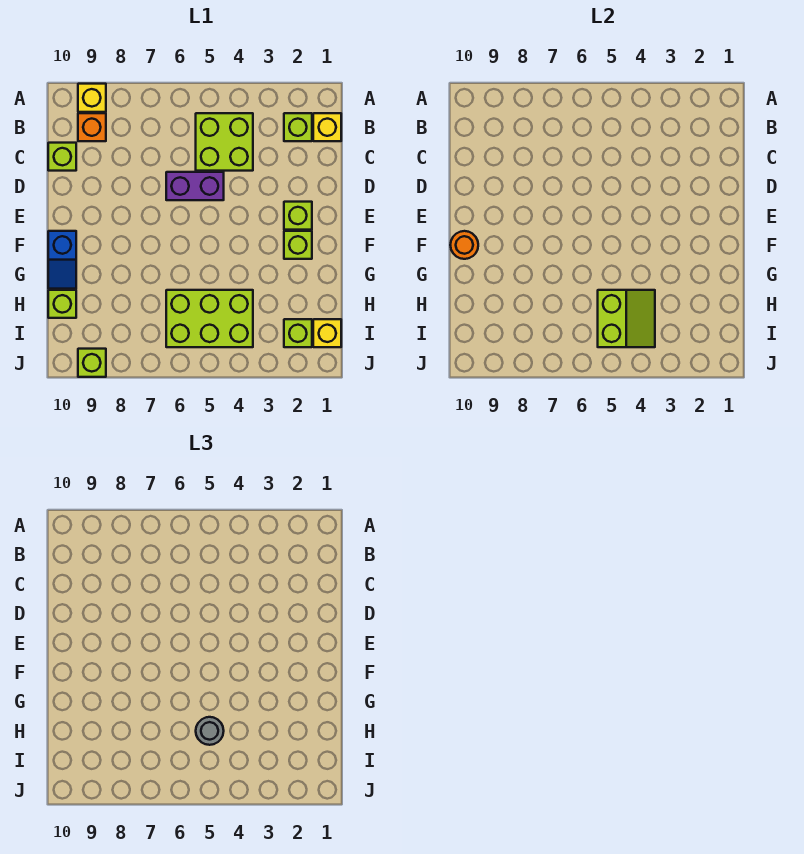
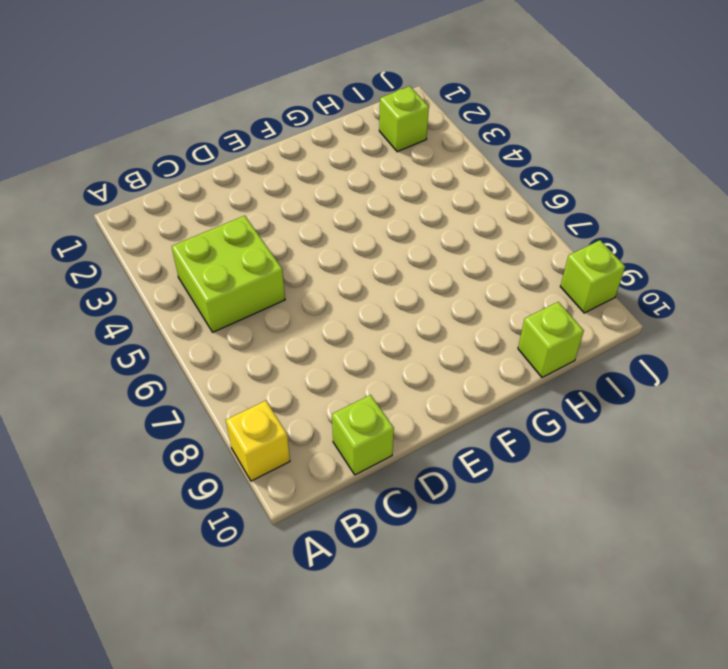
none -> yellow 1x1 brick [313,113,341,141]
none -> lime 1x1 brick [284,113,312,141]
none -> orange 1x1 brick [78,113,106,141]

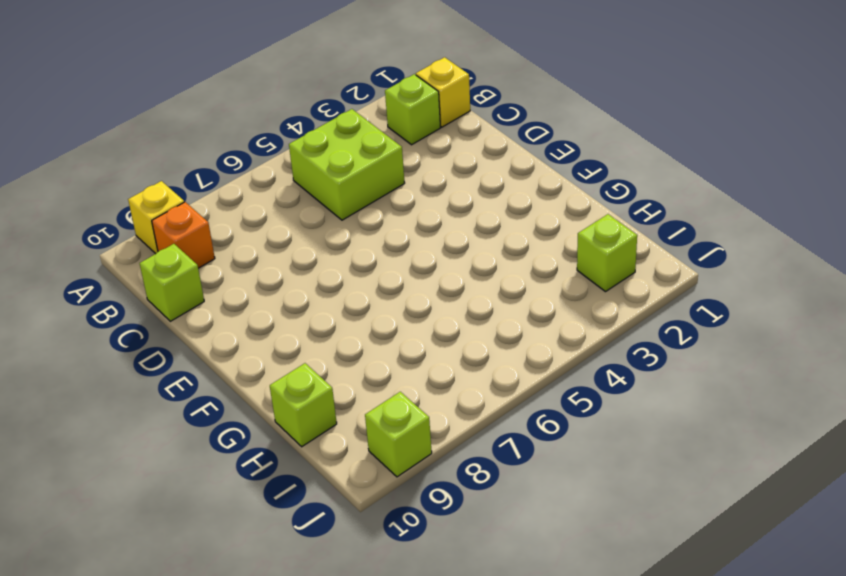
none -> purple 1x2 brick [166,172,224,200]
none -> lime 1x1 brick [284,202,312,230]
none -> lime 1x1 brick [284,231,312,259]

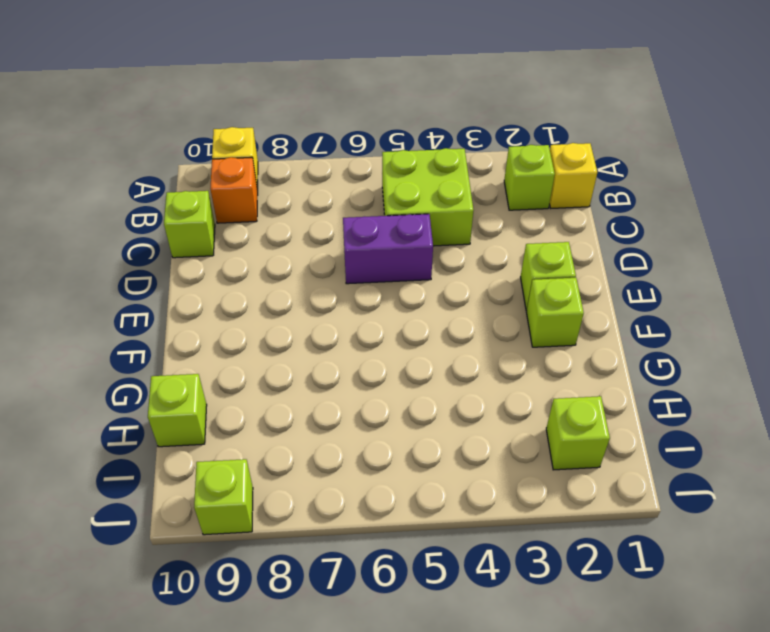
none -> blue 1x2 slope [48,231,76,289]
none -> lime 2x3 brick [166,290,253,347]
none -> yellow 1x1 brick [313,319,341,347]

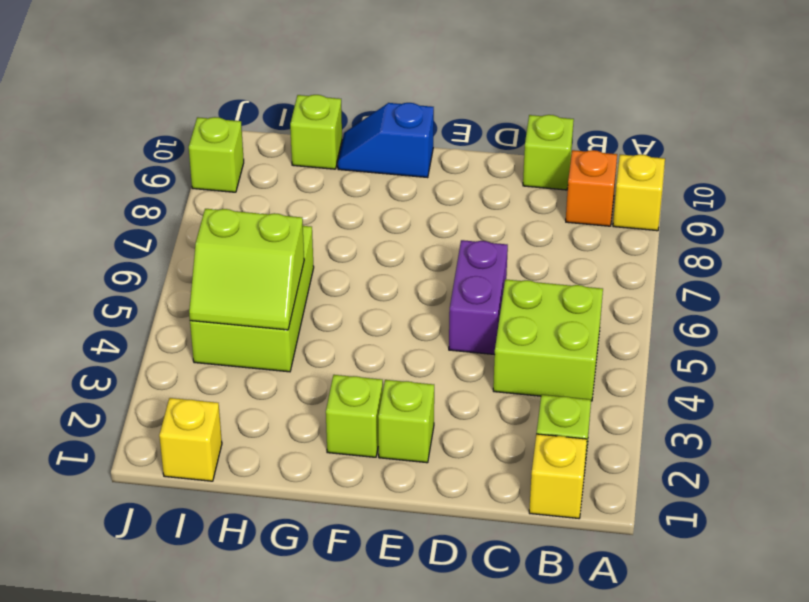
none -> lime 1x1 brick [284,319,312,347]
none -> orange 1x1 round brick [450,231,478,259]
none -> grey 1x1 round brick [196,717,224,745]

